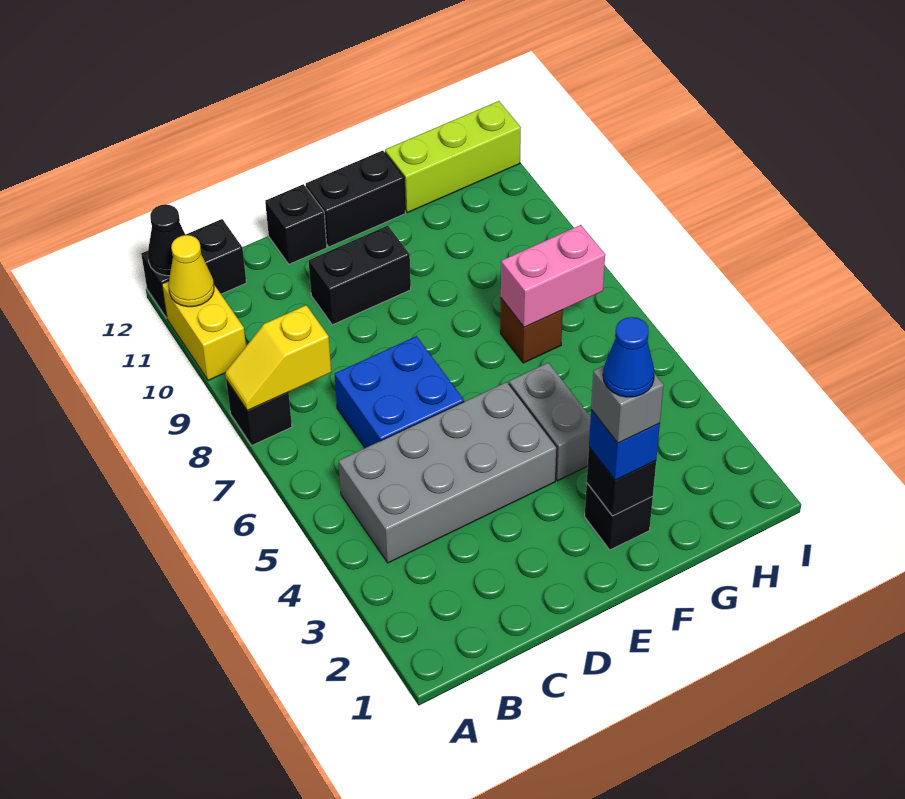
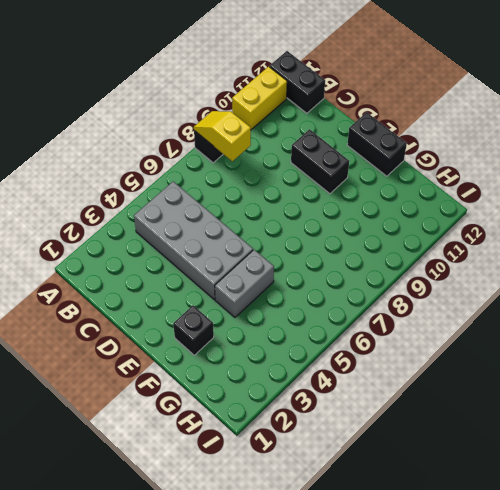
none -> blue 2x2 brick [335,336,464,448]
none -> black 1x1 brick [265,184,327,264]
none -> brown 1x1 brick [500,299,563,363]

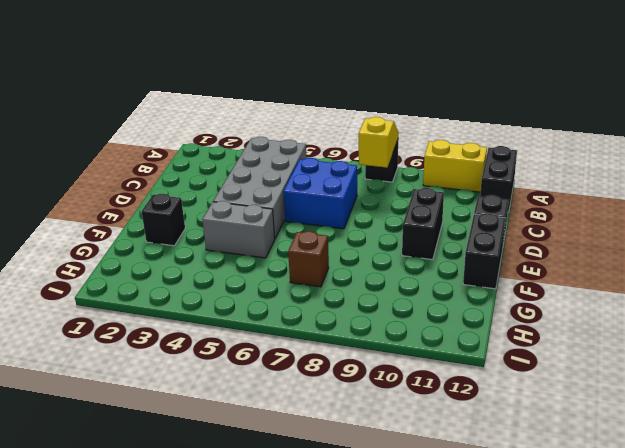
none -> lime 1x3 brick [385,101,521,213]
none -> yellow 1x1 cone [169,235,214,307]
none -> black 1x1 cone [148,204,186,276]

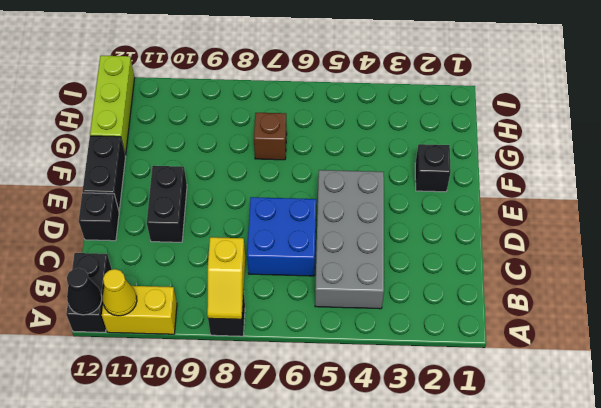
none -> grey 1x2 brick [509,363,591,481]
none -> black 1x1 brick [587,447,656,516]
none -> pink 1x2 brick [501,225,605,327]

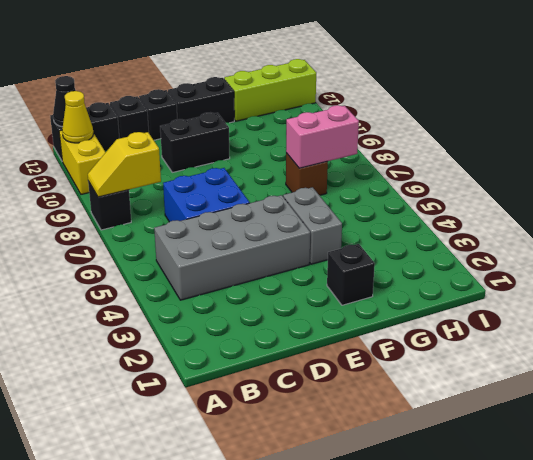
black 1x1 brick [110,96,149,138] -> black 1x1 brick moved to [587,447,656,516]
none -> blue 1x1 brick [589,410,660,480]
none -> grey 1x1 brick [591,366,664,443]
none -> blue 1x1 cone [603,317,654,397]

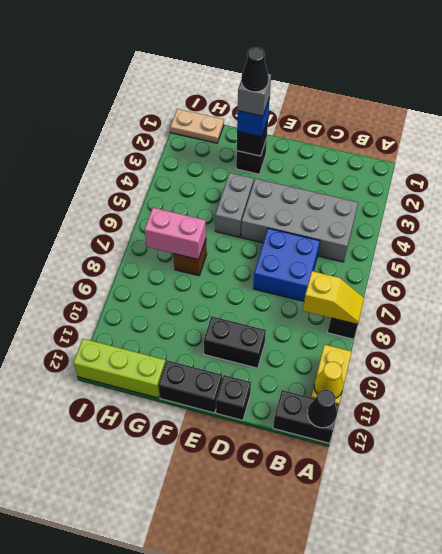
black 1x1 cone [241,47,269,92] -> blue 1x1 cone [603,317,654,397]
tan 1x2 plate [170,109,224,143] -> none

